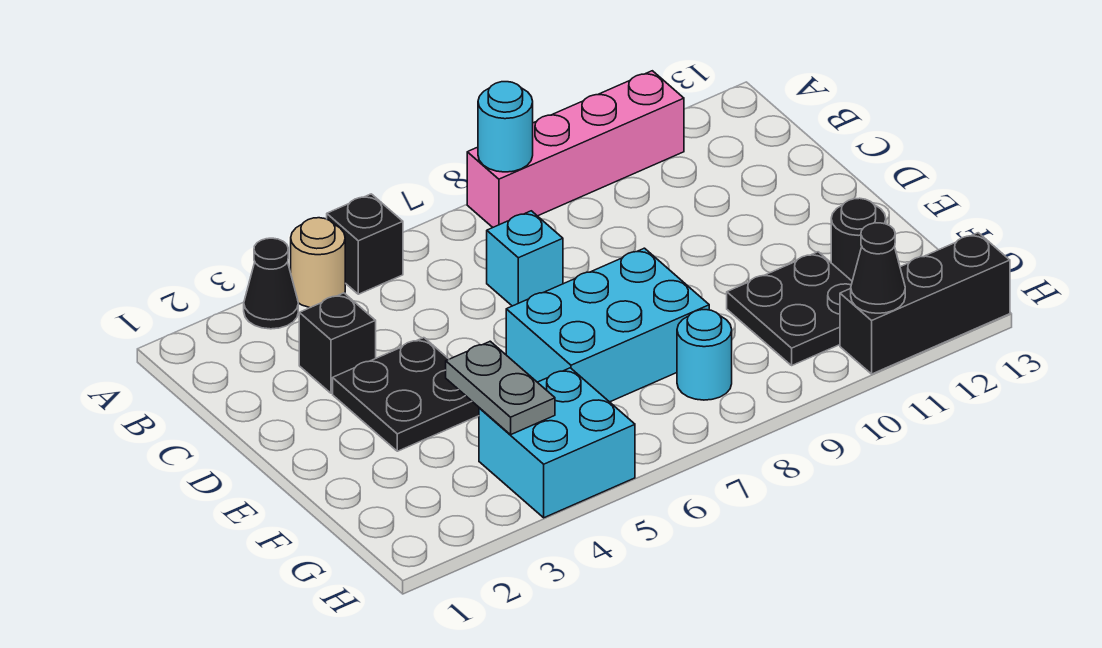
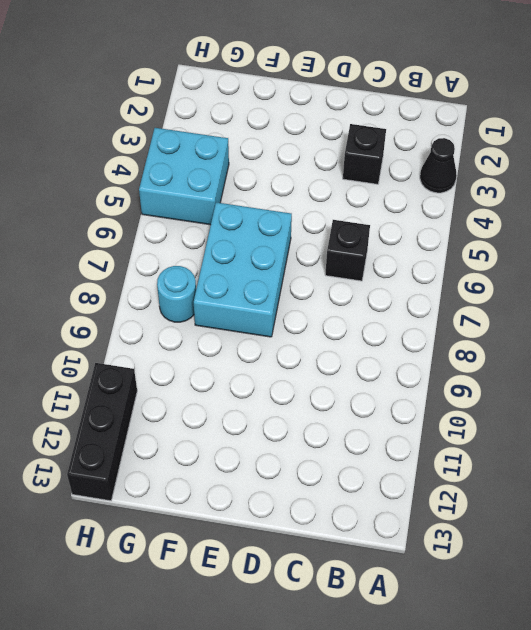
black 1x1 brick [325,220,370,281] -> black 1x1 brick moved to [327,194,403,294]
none -> tan 1x1 round brick [291,218,345,308]
none -> pink 1x4 brick [467,71,684,227]
none -> cyan 1x1 brick [487,211,563,306]

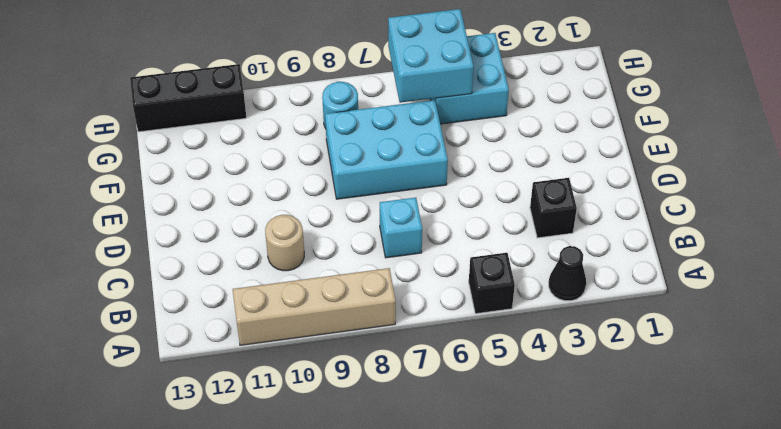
tan 1x4 brick [233,268,396,345] -> pink 1x4 brick [467,71,684,227]
tan 1x1 round brick [265,215,304,271] -> tan 1x1 round brick moved to [291,218,345,308]
cyan 2x2 brick [388,9,474,103] -> none
none -> black 2x2 plate [333,338,479,451]
none -> black 2x2 plate [727,252,852,365]
none -> black 1x1 round brick [831,198,886,281]

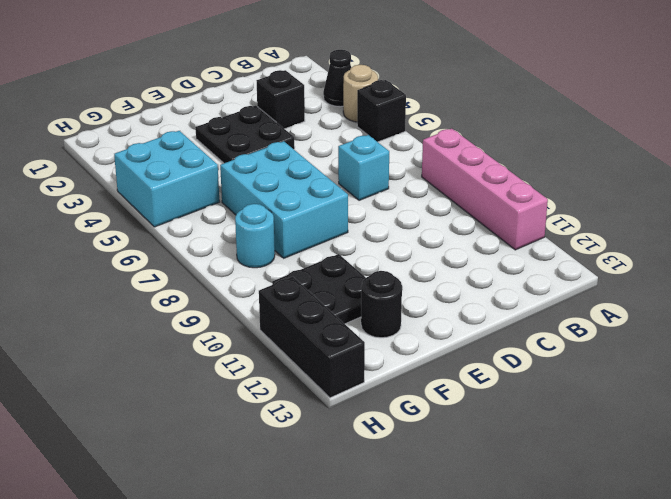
none -> cyan 1x1 round brick [478,82,533,172]
none -> grey 1x2 plate [446,341,555,435]
none -> black 1x1 cone [851,223,905,313]

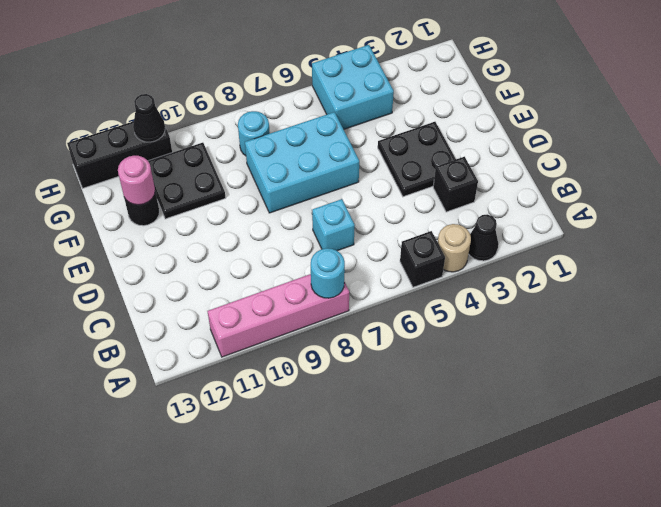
pink 1x1 round brick [118,156,155,205] -> none
none -> grey 1x2 plate [446,341,555,435]

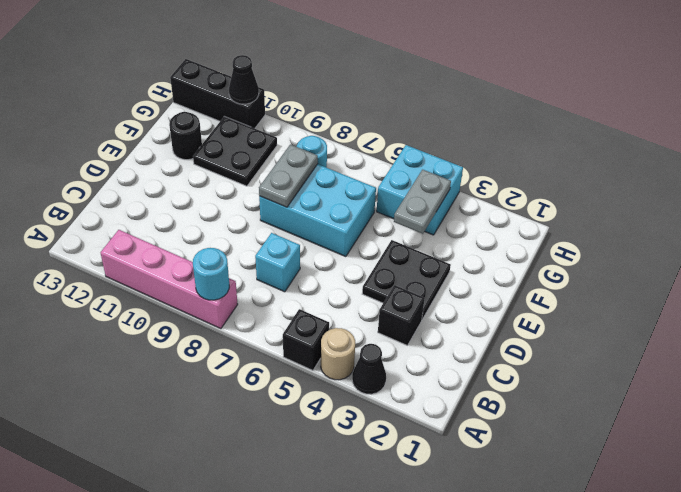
grey 1x2 plate [259,144,318,207] -> none

